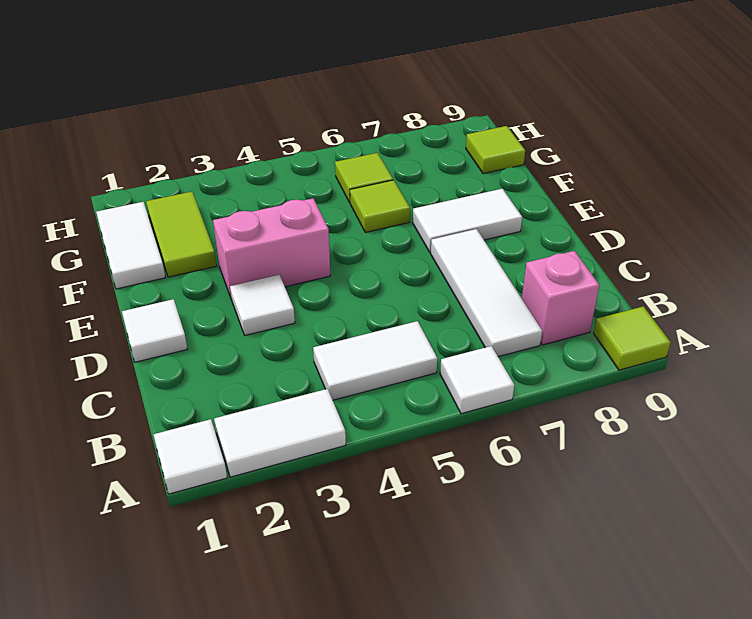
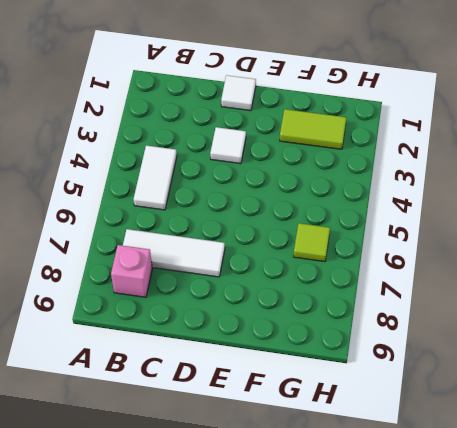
none -> white 1x1 tile [153,419,227,494]
none -> white 1x2 tile [214,389,346,477]
none -> white 1x1 tile [440,346,514,414]

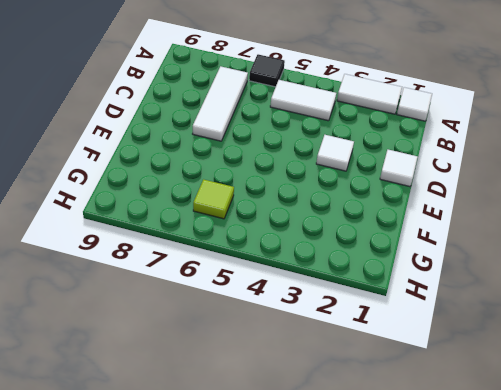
black 1x1 tile [249,54,285,87] -> white 1x1 tile [440,346,514,414]
none -> lime 1x1 tile [594,306,671,370]
none -> pink 1x1 brick [522,251,599,345]
none -> pink 1x2 brick [213,198,330,299]

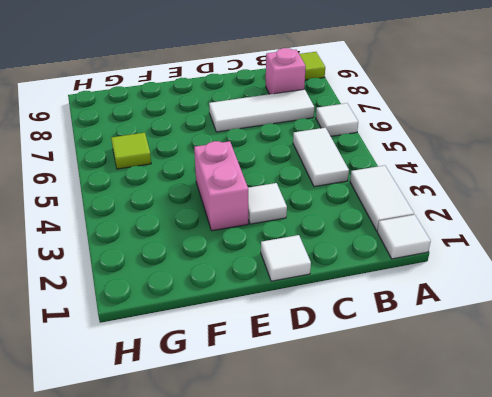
none -> white 1x2 tile [413,189,522,253]
none -> white 1x2 tile [96,202,165,289]
none -> lime 1x2 tile [146,192,216,277]

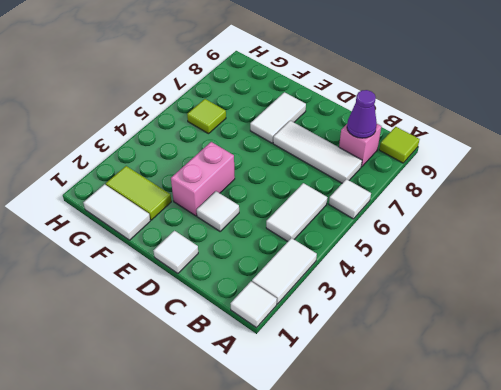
purple 1x1 cone [347,90,377,138] -> none
none -> lime 1x1 tile [350,180,410,232]
none -> lime 1x1 tile [466,126,525,174]

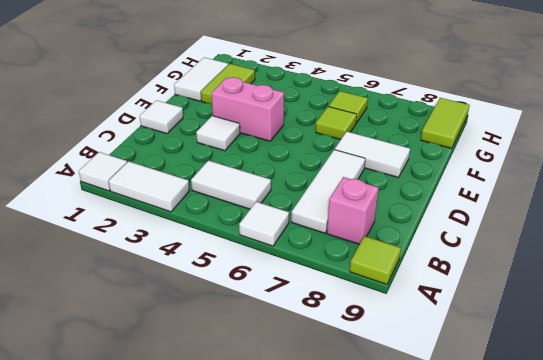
lime 1x2 tile [421,98,470,148] -> lime 1x1 tile [466,126,525,174]

